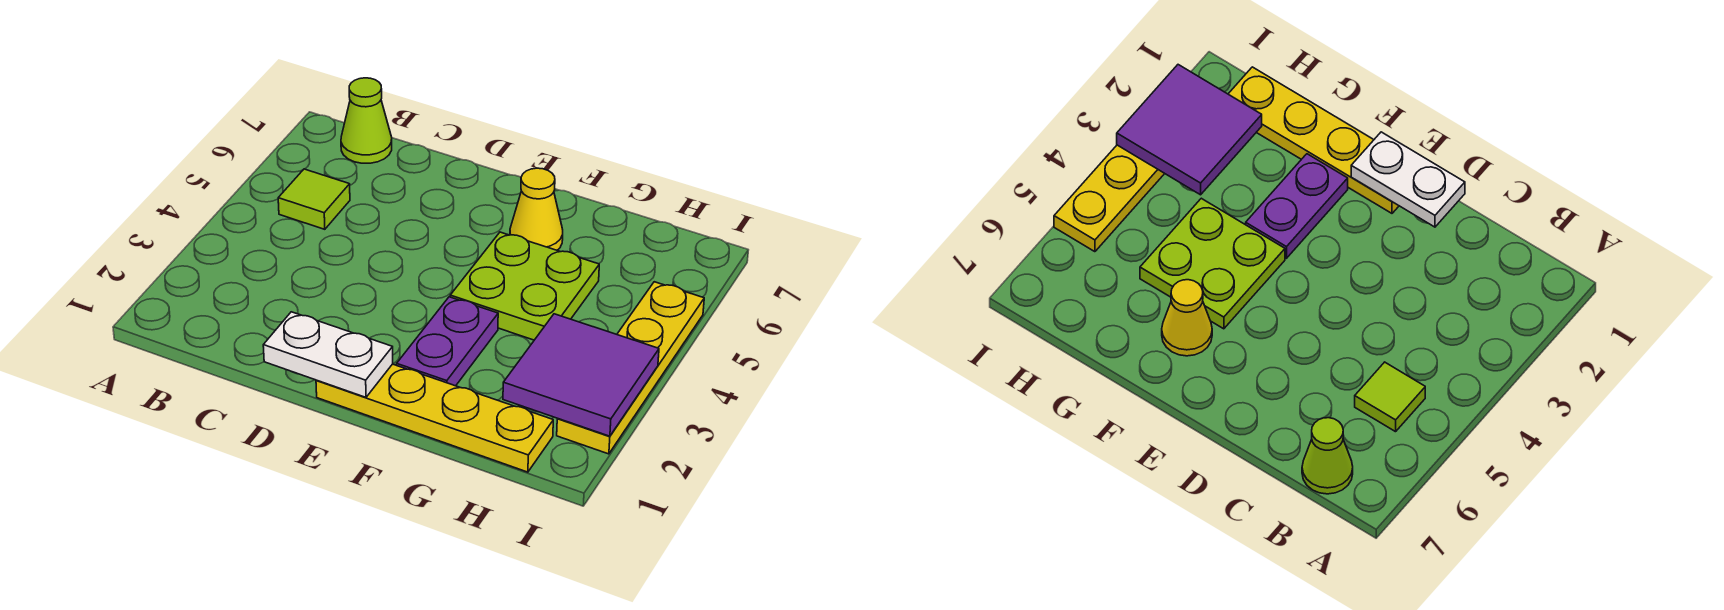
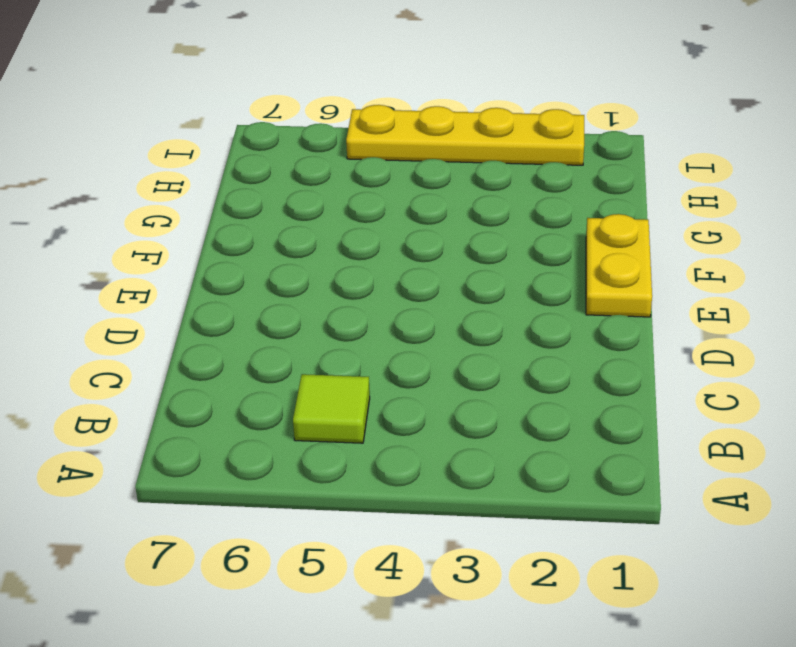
yellow 1x2 plate [586,214,652,317] -> yellow 1x4 plate [316,364,553,472]
none -> lime 1x1 cone [341,78,392,163]
none -> purple 1x2 plate [397,297,498,386]

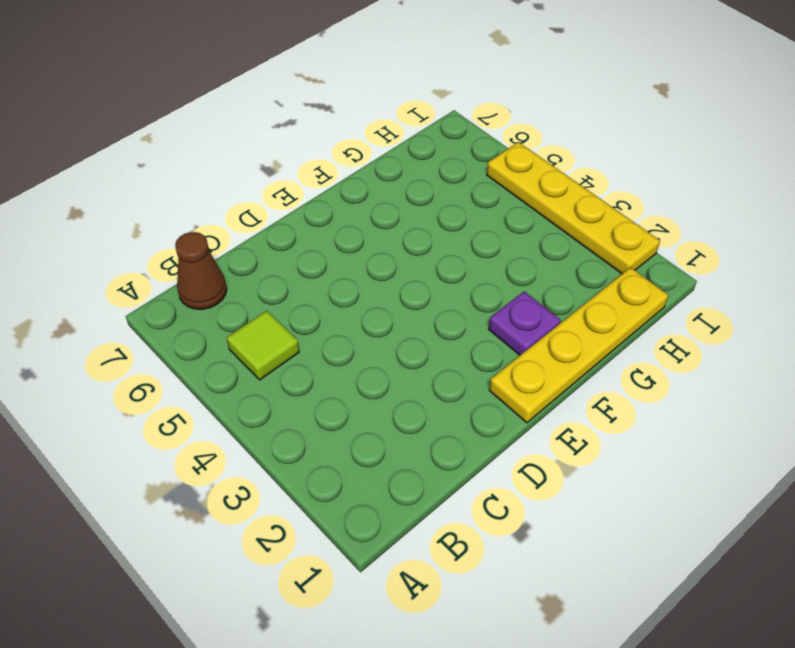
brown 1x1 cone [175,232,227,309] -> lime 1x1 cone [341,78,392,163]
purple 1x1 plate [489,291,561,355] -> purple 1x2 plate [397,297,498,386]
none -> lime 2x2 plate [450,232,599,340]
none -> yellow 1x1 cone [510,168,563,250]

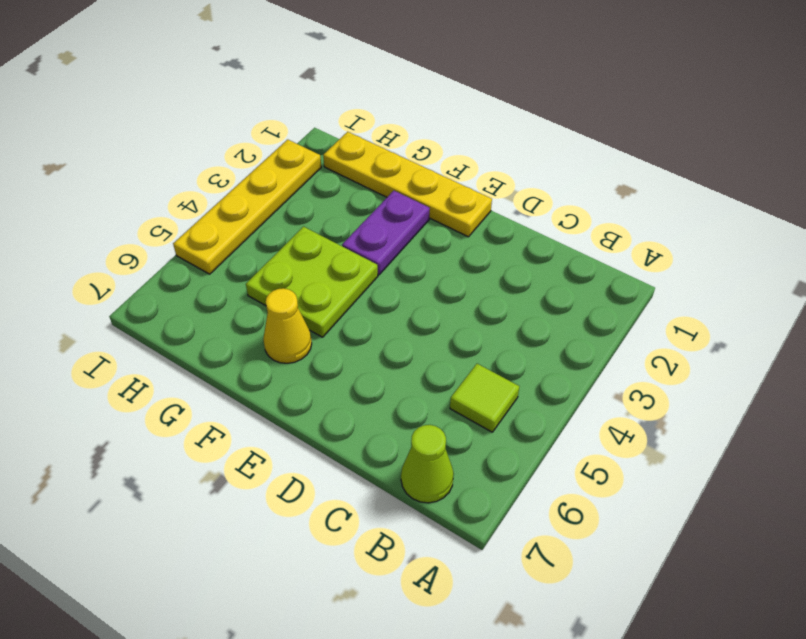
none -> white 1x2 plate [263,312,393,397]
none -> purple 2x2 tile [503,314,659,436]

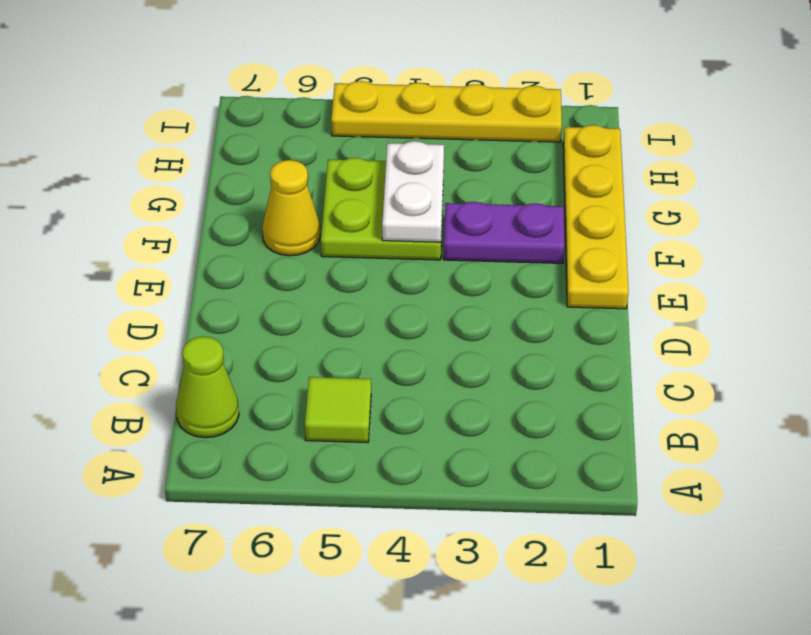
white 1x2 plate [382,141,444,242] -> white 1x2 plate moved to [263,312,393,397]
none -> purple 2x2 tile [503,314,659,436]

